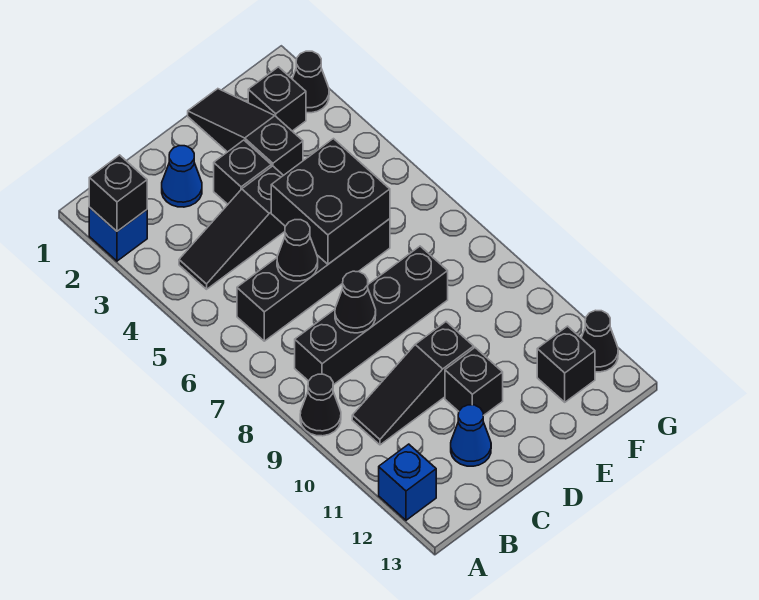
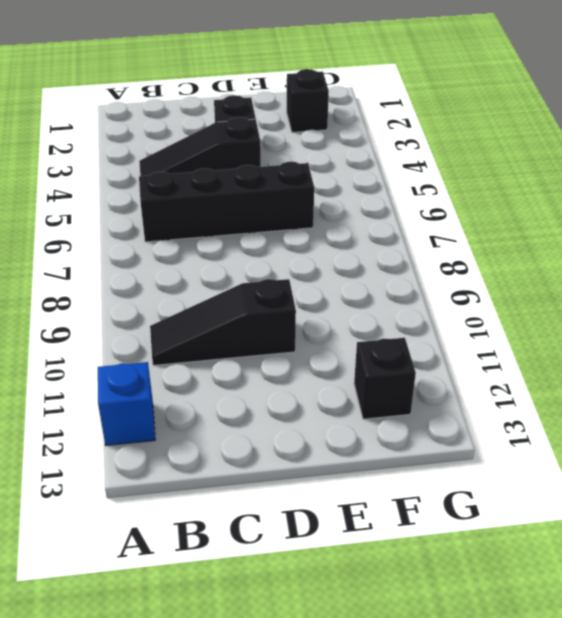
none -> blue 1x1 brick [89,208,147,261]
none -> black 1x1 cone [300,374,341,436]
none -> black 1x4 brick [295,246,448,385]

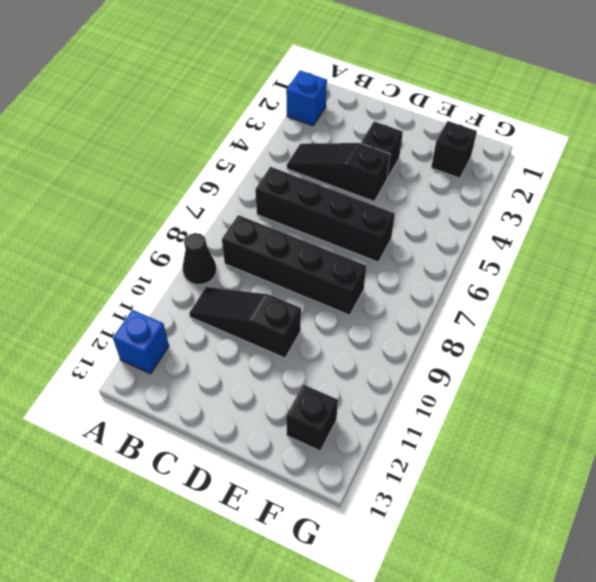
none -> blue 1x1 cone [162,146,202,207]
none -> blue 1x1 cone [451,405,491,466]
none -> black 1x1 brick [445,348,503,416]

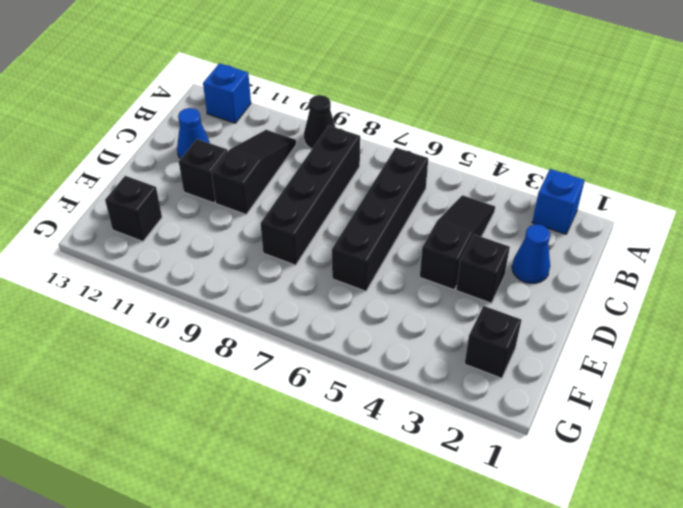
none -> black 1x3 slope [188,89,303,175]
none -> black 1x1 cone [292,51,329,113]
none -> black 1x1 cone [581,310,618,372]

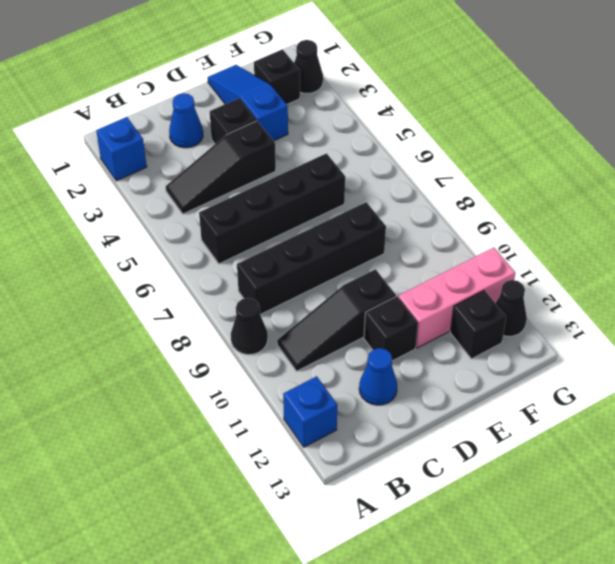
blue 1x3 slope [208,65,288,141] -> black 1x3 slope [188,89,303,175]
pink 1x3 brick [398,248,515,348] -> none
none -> black 1x1 brick [89,155,147,231]
none -> black 1x1 cone [277,220,318,281]
none -> black 1x1 cone [335,271,376,333]

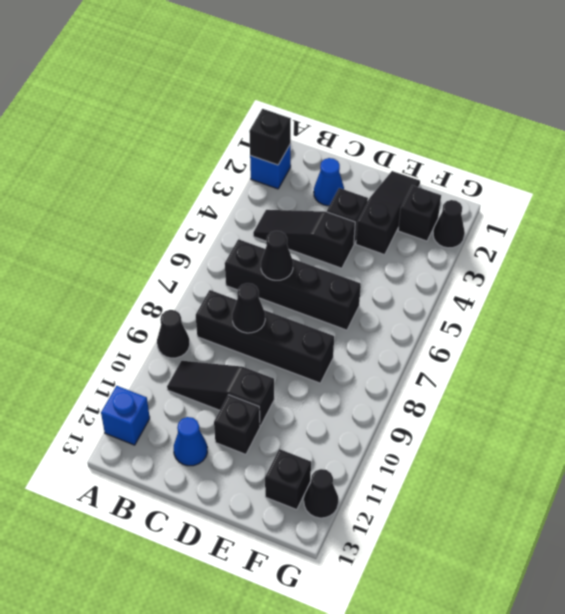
none -> black 2x2 brick [271,139,390,264]

